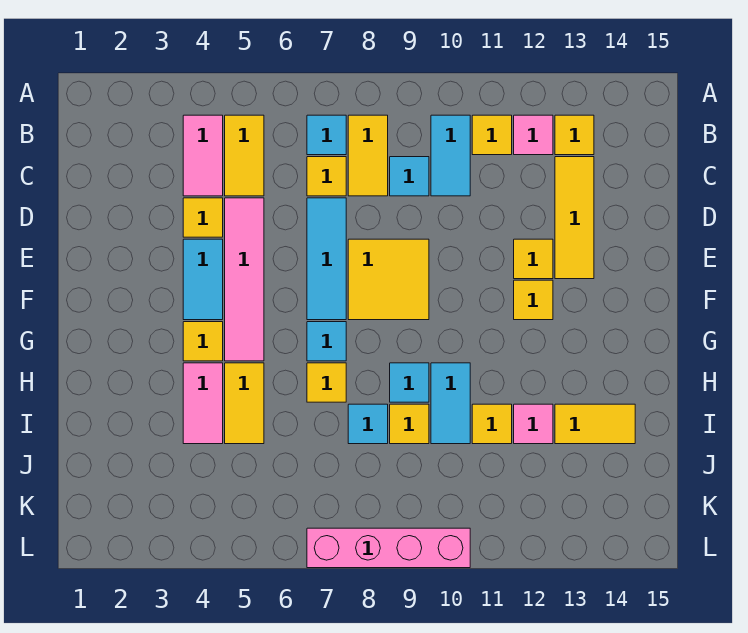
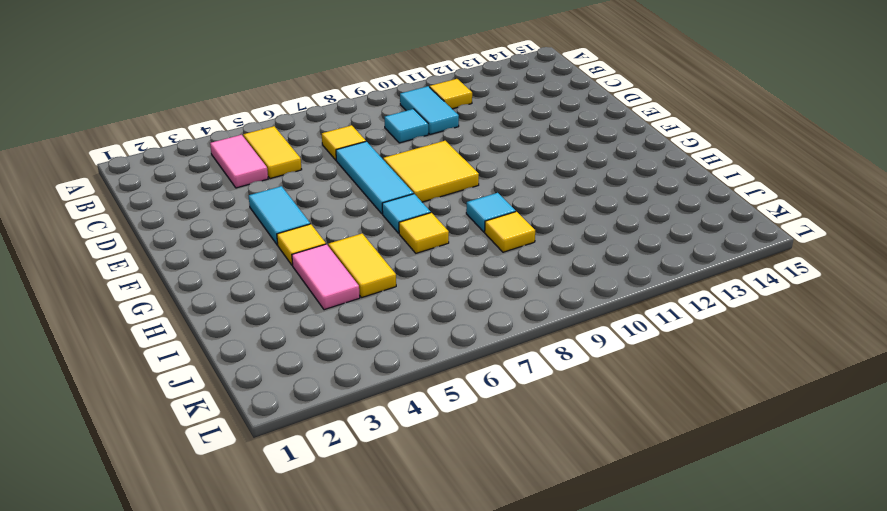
none -> cyan 1x1 tile [307,115,346,155]
none -> yellow 1x2 tile [348,115,388,196]
none -> pink 1x1 tile [514,115,553,155]
none -> yellow 1x1 tile [555,115,594,155]

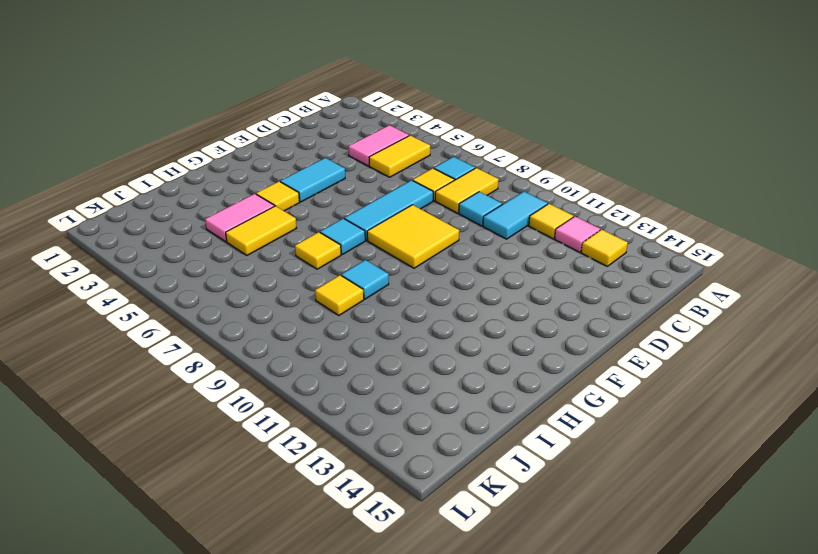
none -> yellow 1x3 tile [555,157,594,279]
none -> yellow 1x1 tile [183,198,223,237]
none -> pink 1x4 tile [225,198,264,361]
none -> yellow 1x1 tile [514,239,553,279]

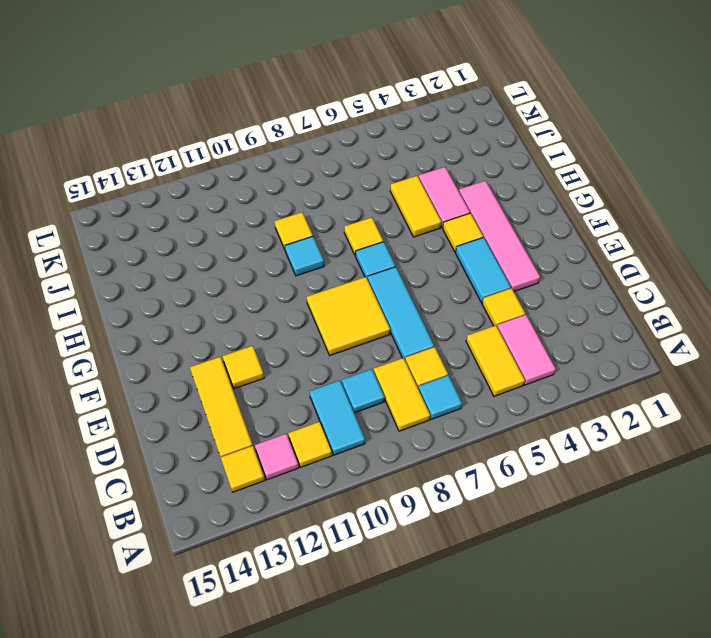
pink 1x4 tile [459,181,540,291] -> pink 1x4 tile moved to [225,198,264,361]
none -> yellow 1x1 tile [514,280,553,320]
none -> cyan 1x2 tile [431,363,470,444]
none -> cyan 1x1 tile [348,404,388,444]
none -> yellow 1x1 tile [472,404,512,444]

